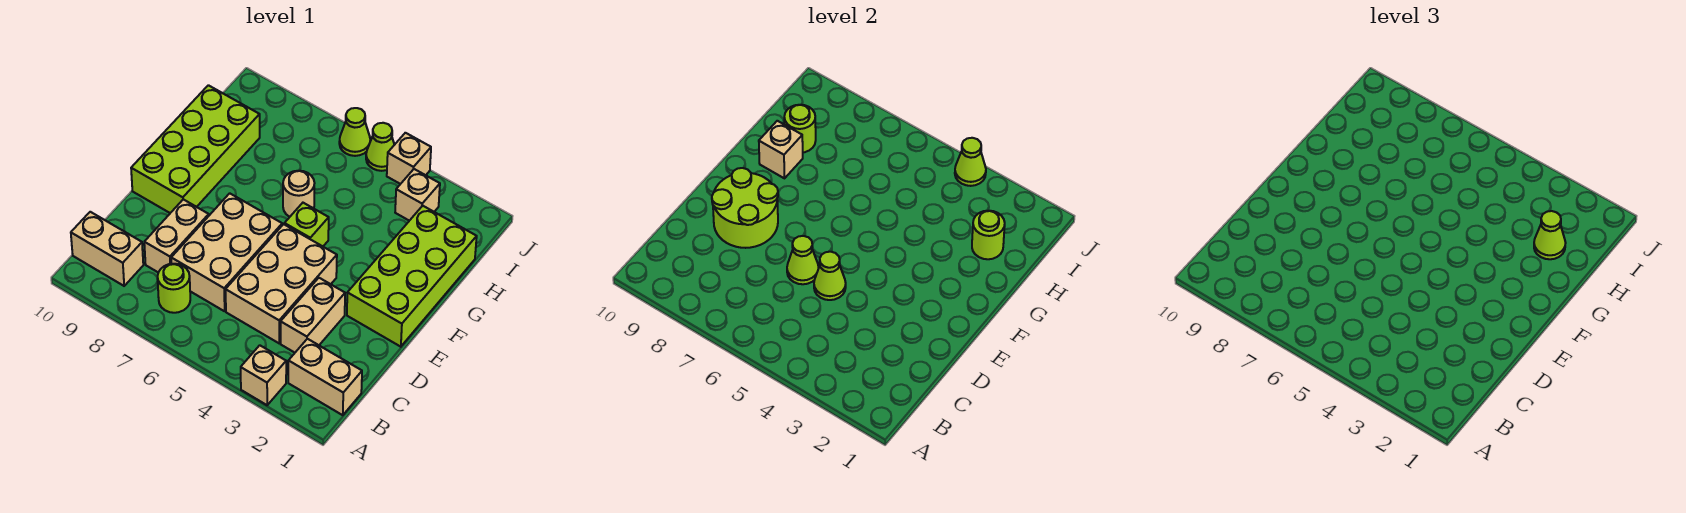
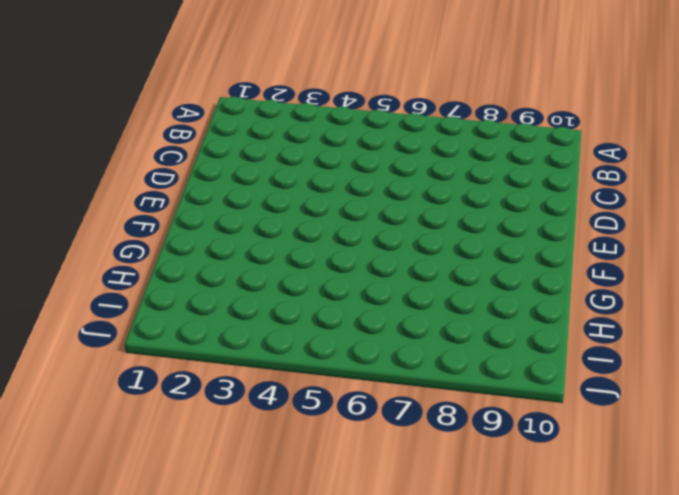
none -> tan 1x1 brick [241,345,286,405]
none -> tan 1x2 brick [288,339,362,415]
none -> lime 1x1 round brick [158,264,190,313]

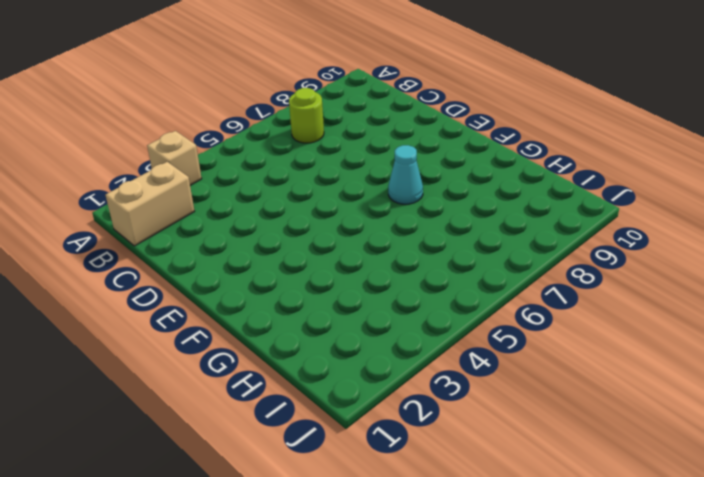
cyan 1x1 cone [388,145,423,204] -> none
none -> tan 1x2 brick [71,212,143,286]
none -> tan 1x2 brick [281,278,345,353]
none -> tan 2x3 brick [226,224,337,343]

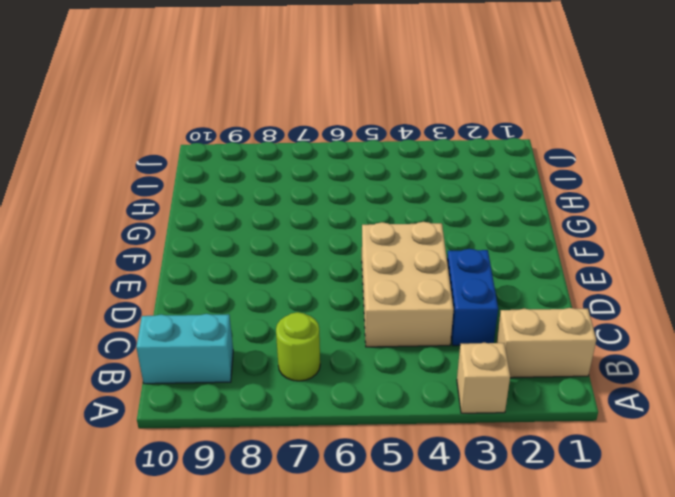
cyan 1x2 brick [136,314,233,384] -> tan 1x2 brick [71,212,143,286]
blue 1x2 brick [447,249,498,346] -> tan 1x2 brick [281,278,345,353]
none -> tan 2x3 brick [171,193,282,311]
none -> tan 1x2 brick [144,199,209,272]
none -> lime 2x4 brick [347,206,477,347]

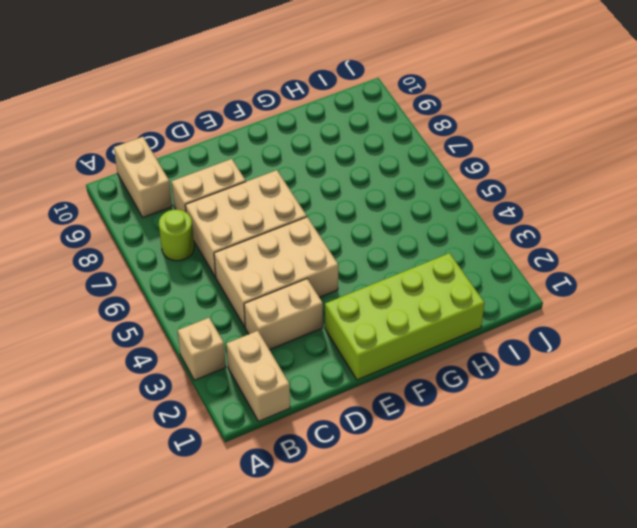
none -> lime 2x4 brick [131,85,260,213]
none -> lime 1x1 brick [284,203,329,246]
none -> tan 1x1 round brick [283,171,314,217]

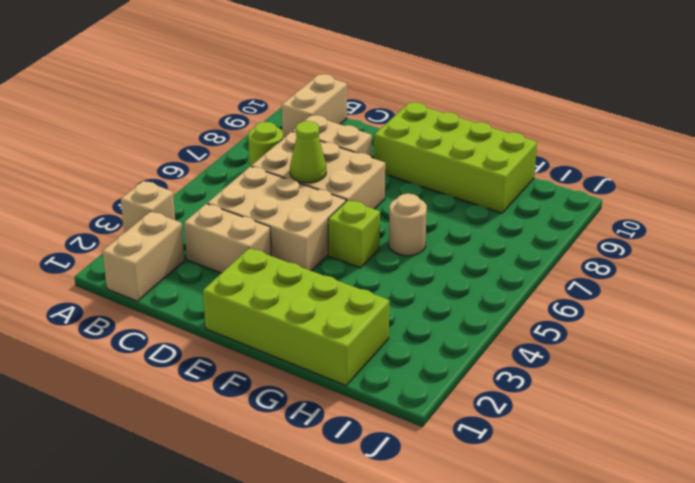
none -> tan 1x1 brick [395,169,440,221]
none -> tan 1x1 brick [387,133,431,184]
none -> lime 1x1 cone [366,123,394,171]

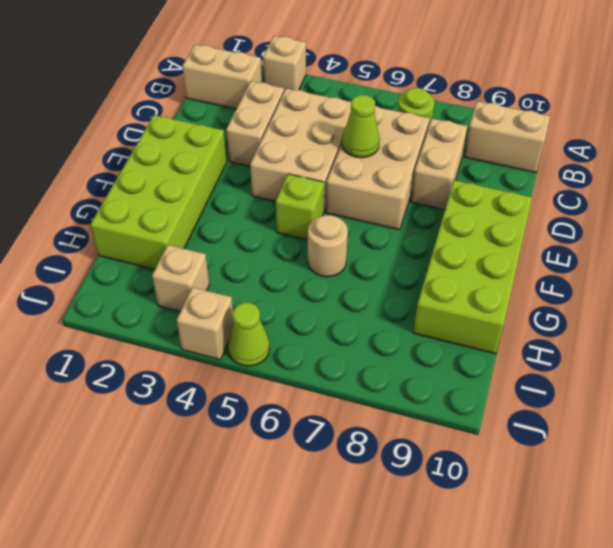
none -> lime 1x1 cone [339,108,370,156]
none -> lime 1x1 cone [814,252,846,300]
none -> lime 2x2 round brick [712,168,778,248]

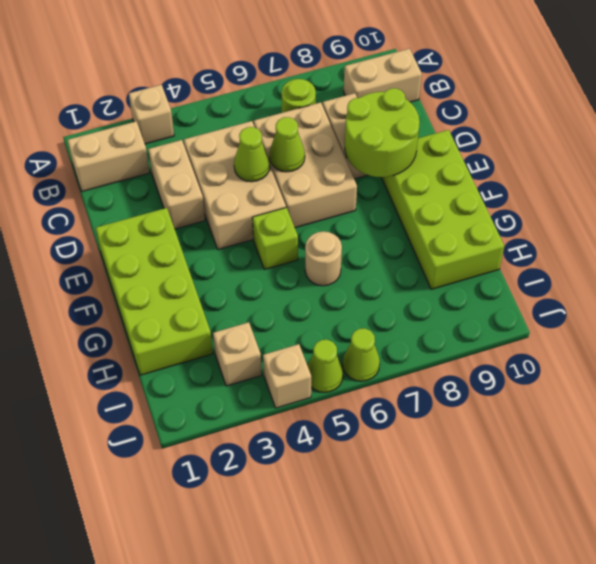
none -> tan 1x1 brick [759,121,803,178]
none -> lime 1x1 round brick [972,211,1005,259]
none -> lime 1x1 round brick [784,105,816,152]

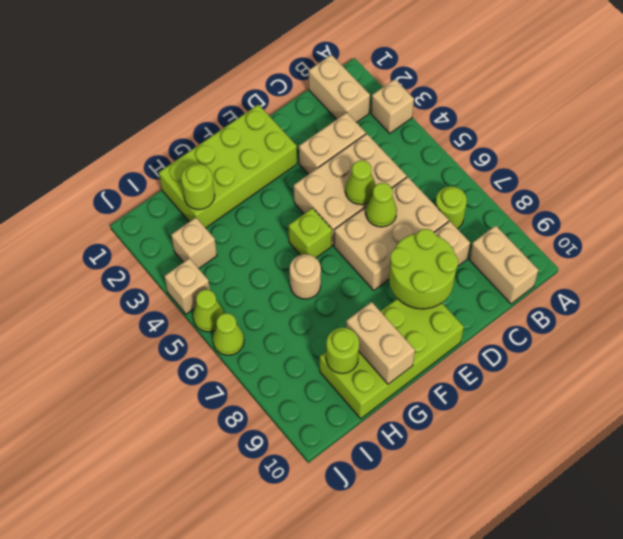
tan 1x2 brick [346,302,415,384] -> tan 1x1 brick [759,121,803,178]
none -> lime 1x1 cone [955,138,986,186]
none -> lime 1x1 cone [1534,211,1566,259]

